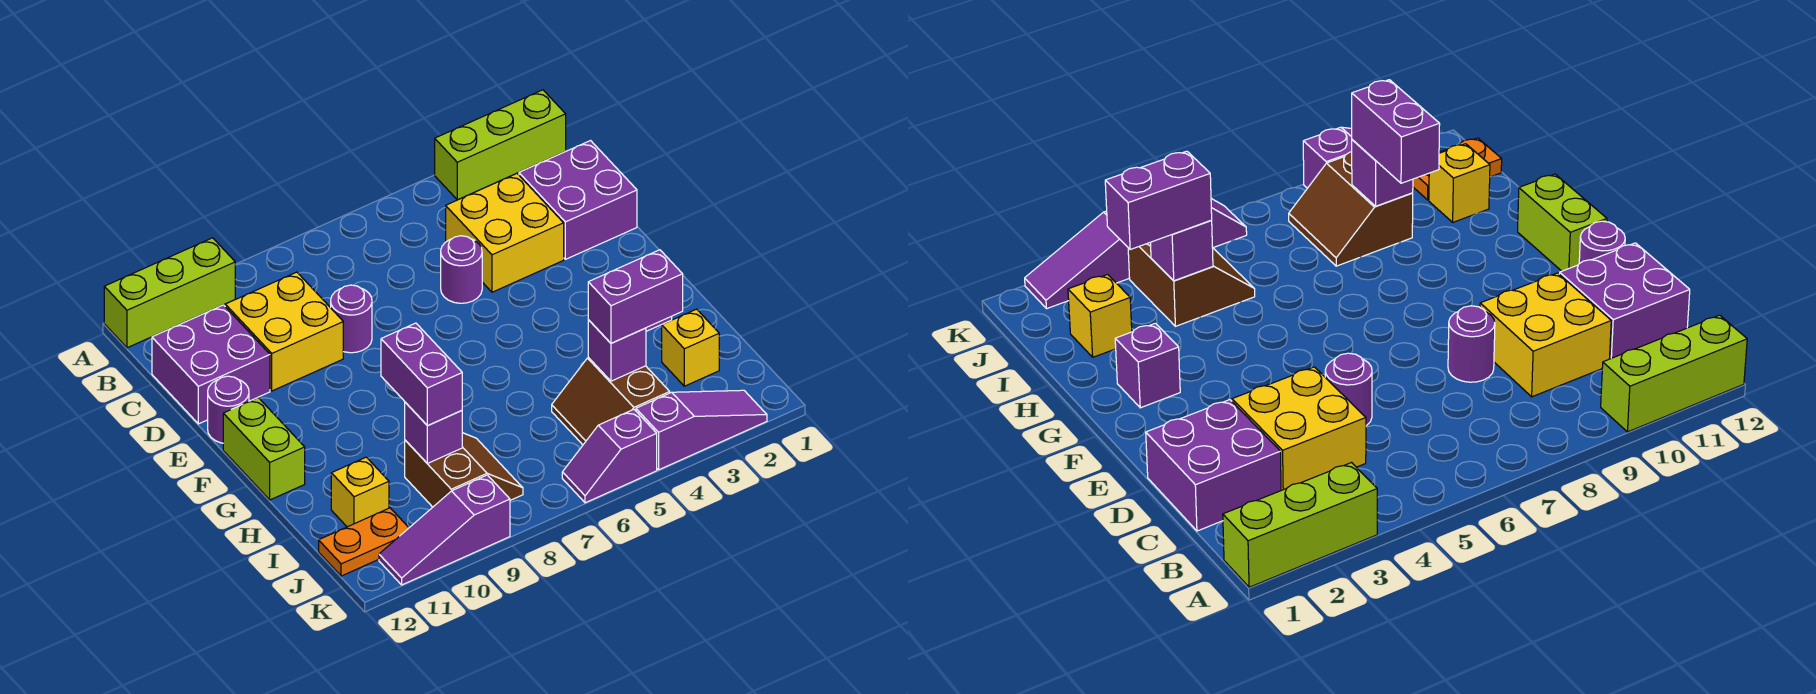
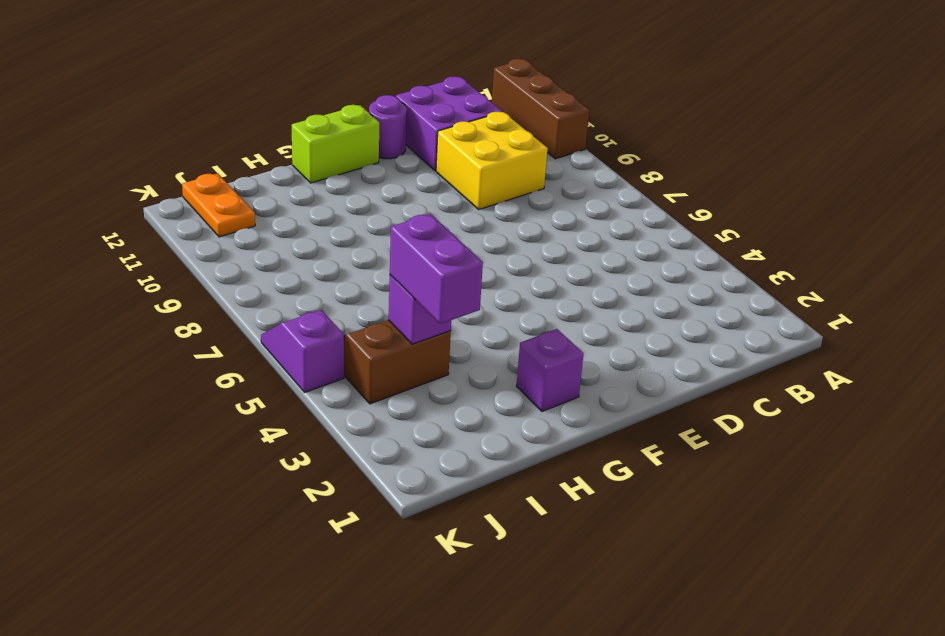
brown 1x3 brick [492,59,589,159] -> lime 1x3 brick [104,238,235,348]
none -> lime 1x3 brick [435,90,566,200]
none -> purple 2x2 brick [519,141,637,259]
none -> yellow 2x2 brick [446,173,564,292]

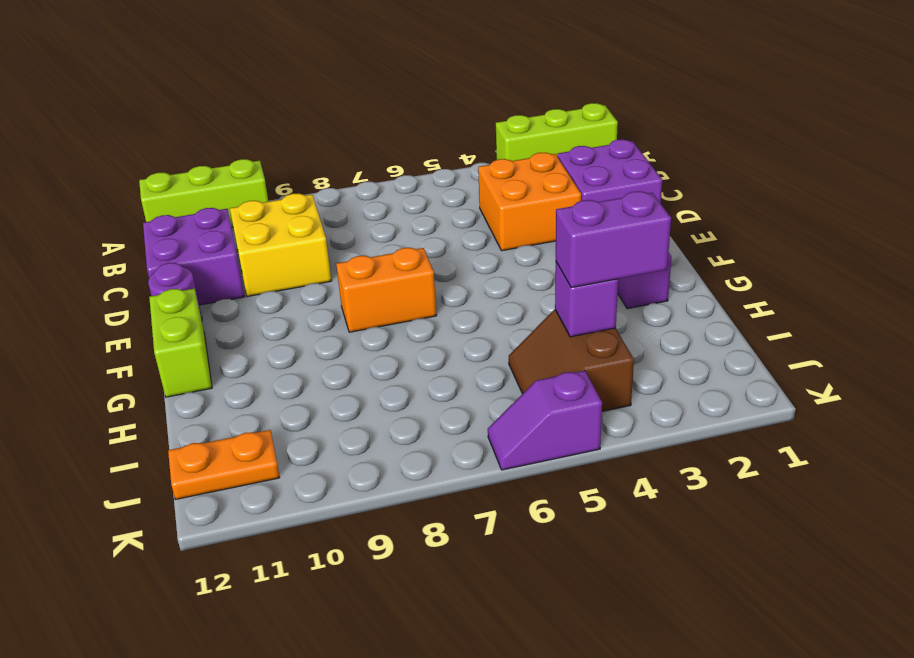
orange 2x2 brick [478,153,581,251] -> yellow 2x2 brick [446,173,564,292]
orange 1x2 brick [336,248,437,332] -> none
none -> purple 1x1 round brick [441,236,482,303]
none -> purple 1x1 round brick [331,285,372,353]
none -> yellow 1x1 brick [662,309,719,386]

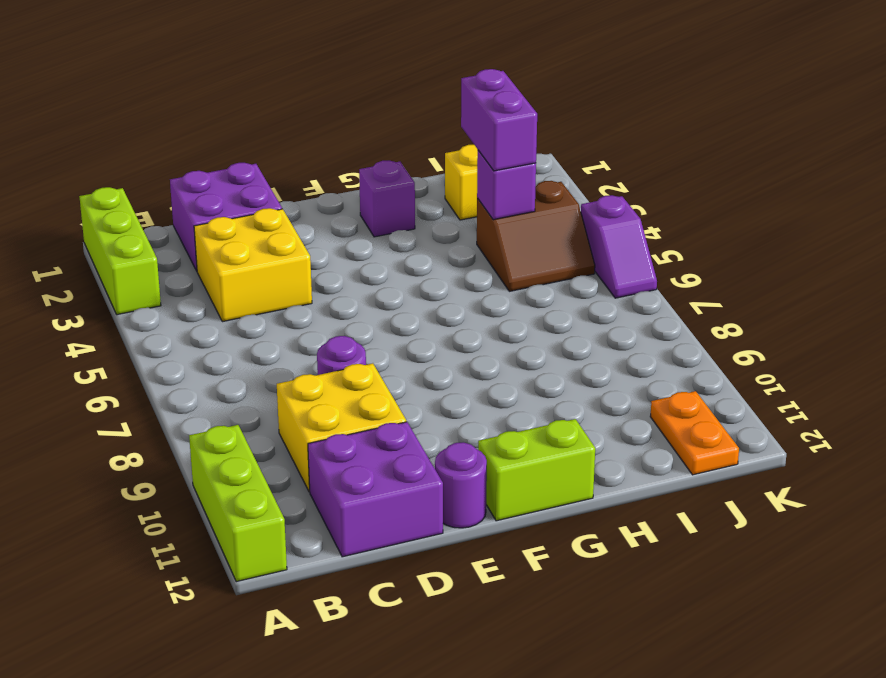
none -> purple 1x1 round brick [441,236,482,303]
none -> brown 2x2 slope [405,433,523,507]
none -> yellow 1x1 brick [331,457,389,527]

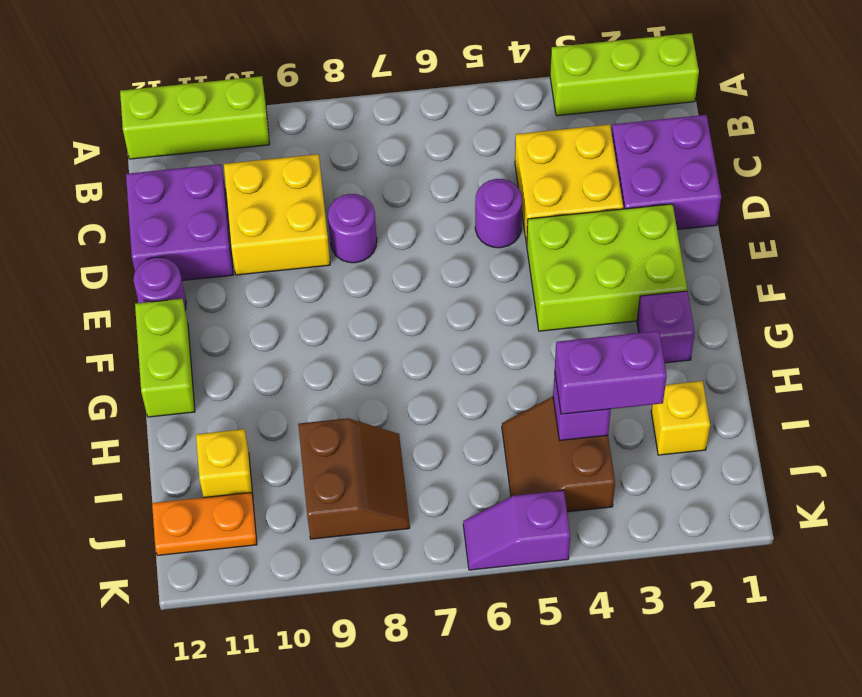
lime 2x3 brick [527,204,687,331] -> none
none -> purple 1x3 slope [636,390,767,470]
none -> purple 1x3 slope [379,475,510,585]
none -> purple 1x1 brick [405,402,462,463]

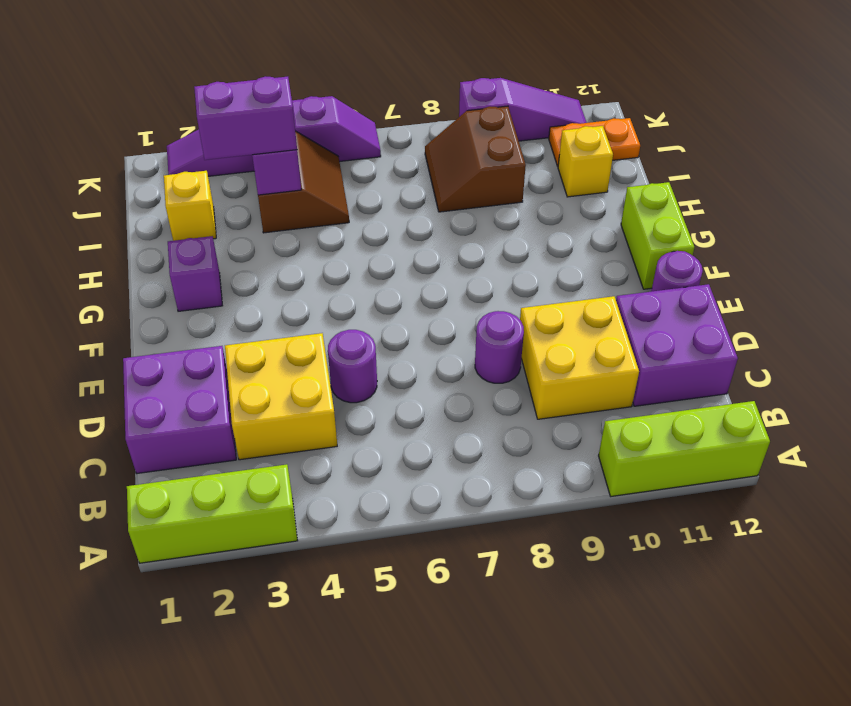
none -> purple 1x1 brick [405,402,462,463]
none -> purple 1x2 brick [381,323,462,426]

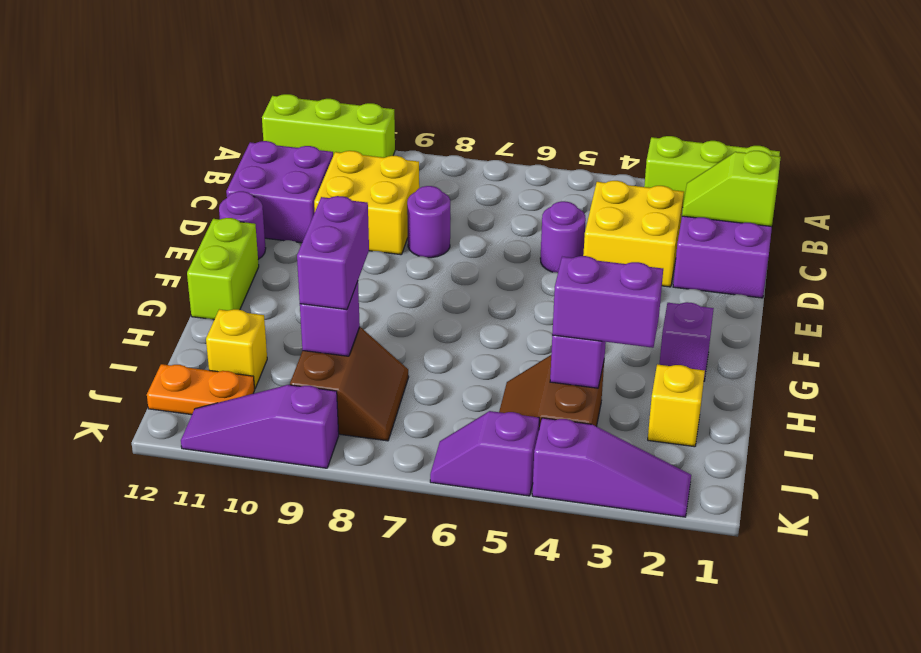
lime 1x2 slope [682,151,781,226] -> none

